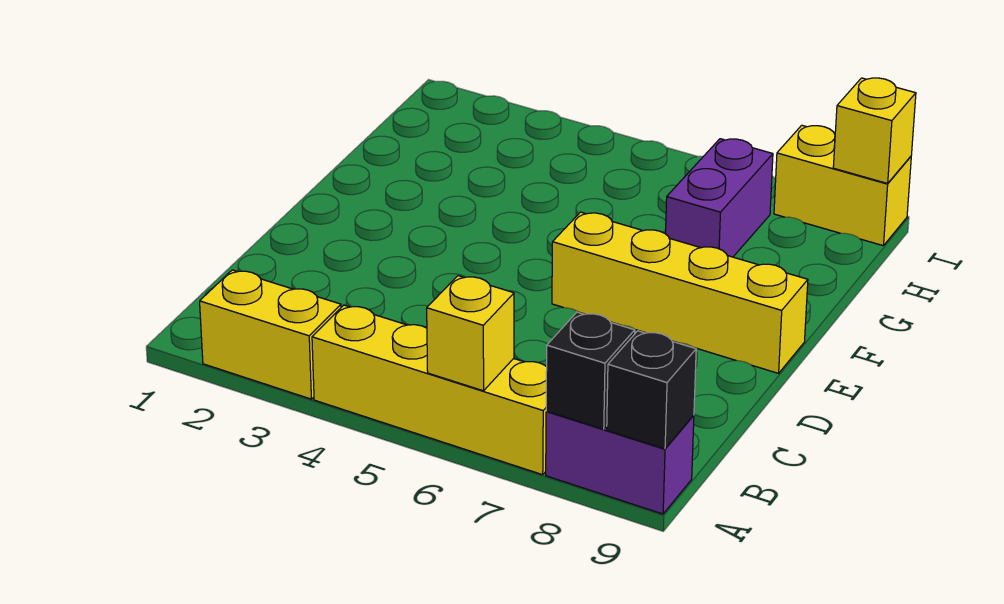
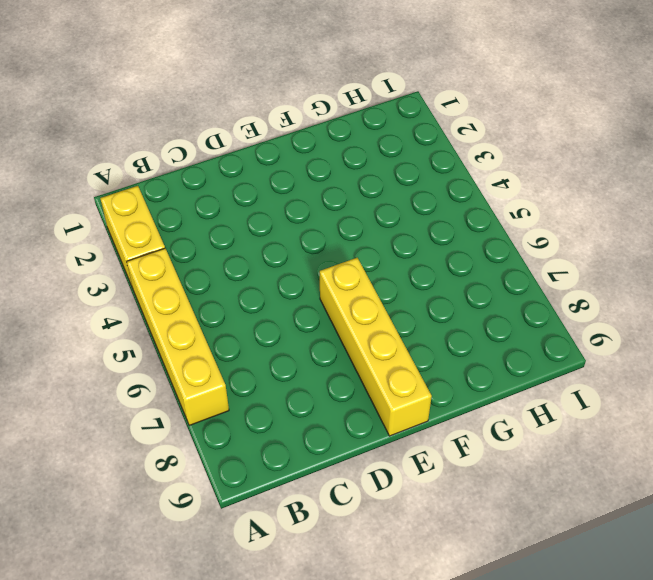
none -> purple 1x2 brick [546,411,694,514]
none -> purple 1x2 brick [666,139,773,257]

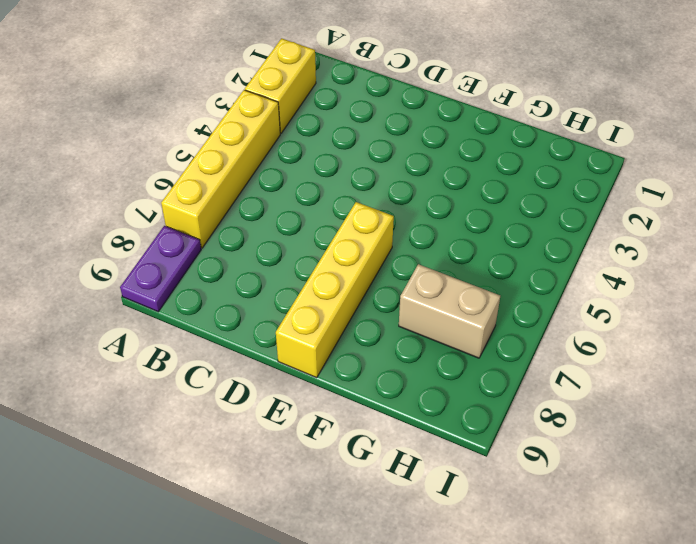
purple 1x2 plate [120,226,201,312] -> purple 1x2 brick [546,411,694,514]
tan 1x2 brick [399,264,500,358] -> purple 1x2 brick [666,139,773,257]
none -> yellow 1x2 brick [774,125,911,246]
none -> yellow 1x1 brick [427,276,514,391]

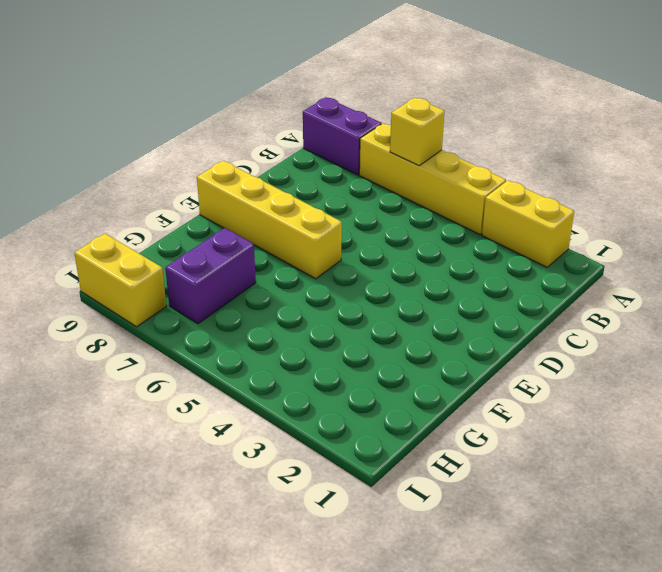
none -> black 1x1 brick [546,312,635,429]
none -> black 1x1 brick [607,331,696,449]

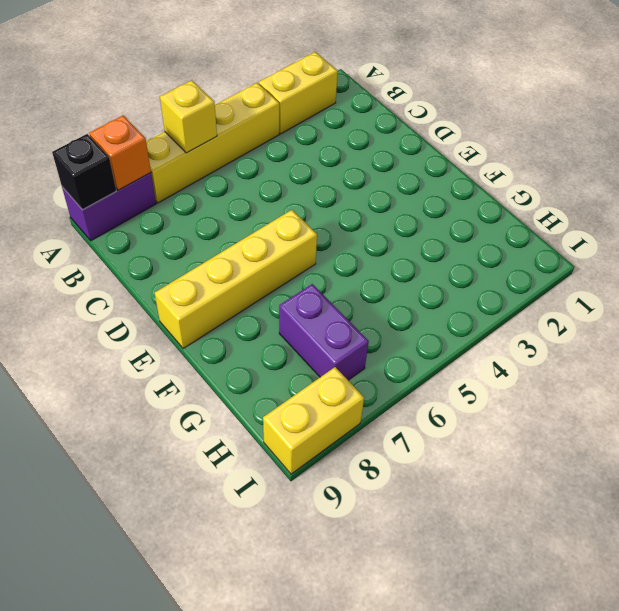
orange 1x1 brick [89,115,151,190] -> black 1x1 brick [546,312,635,429]
none -> yellow 1x1 brick [833,78,916,183]

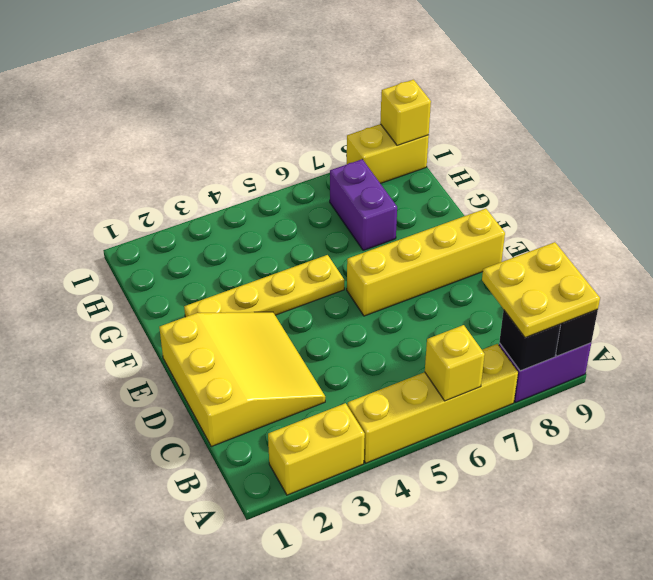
yellow 2x2 plate [482,242,600,338] -> none
yellow 3x3 slope [159,312,325,446] -> none
yellow 1x4 plate [184,255,344,317] -> none

